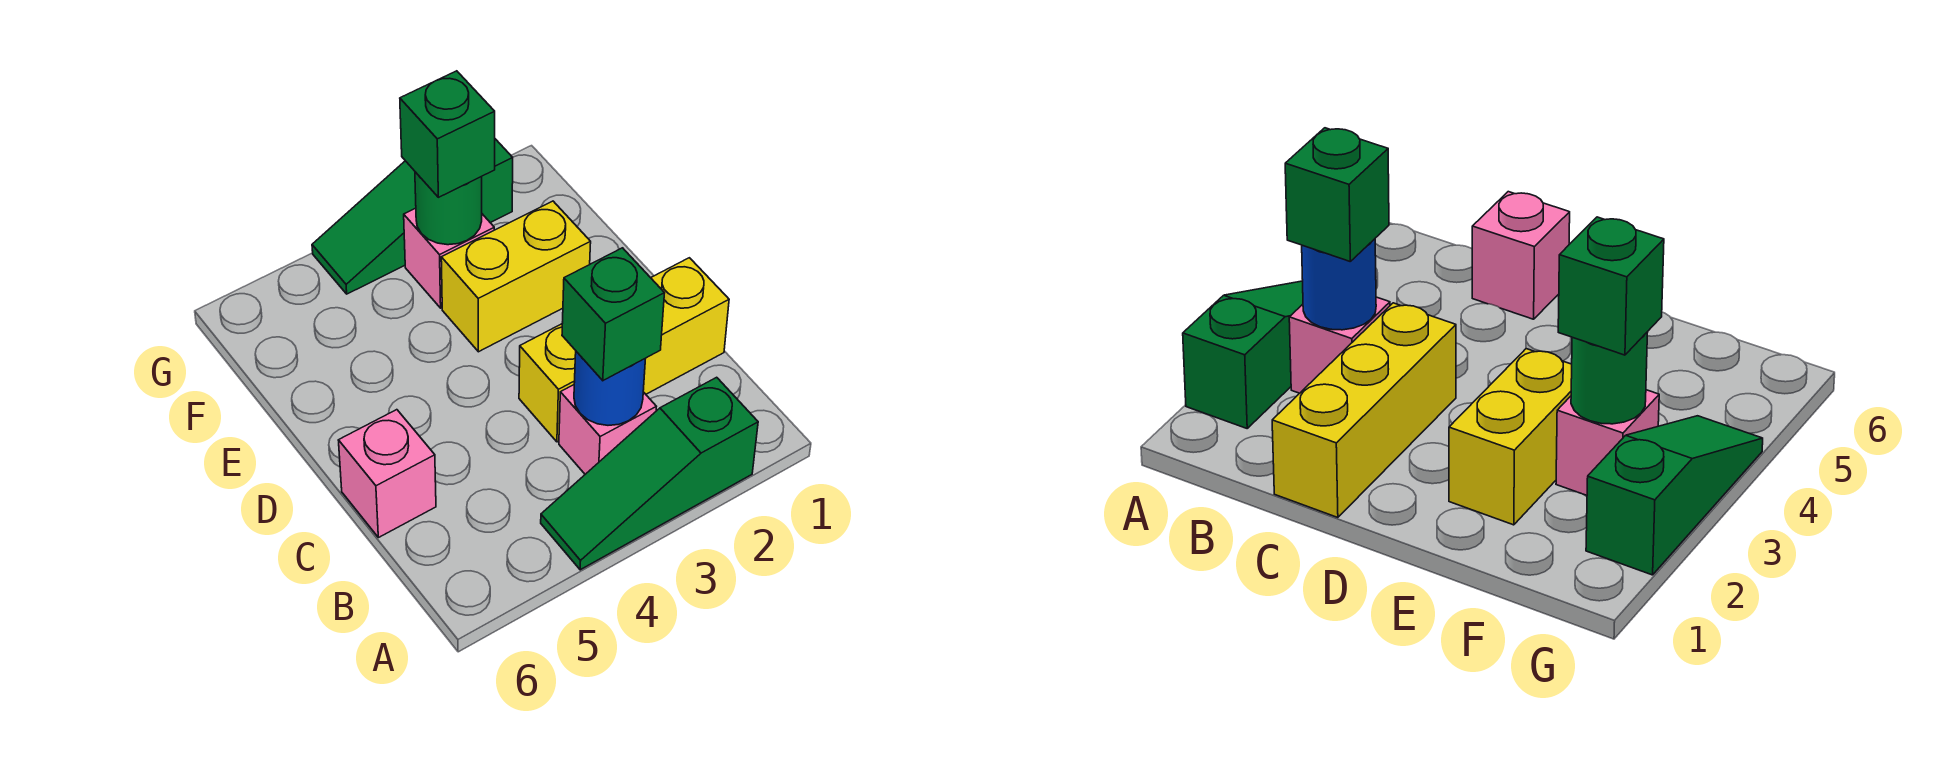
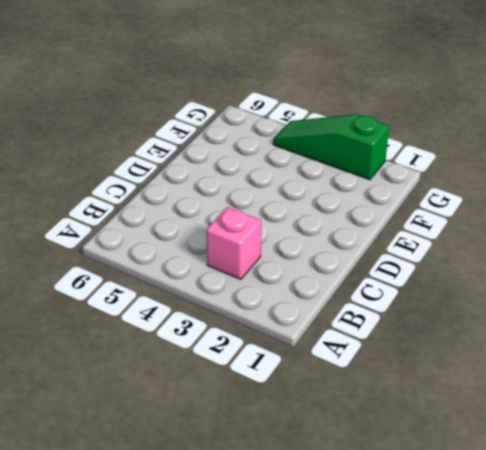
none -> green 1x3 slope [541,377,758,570]
none -> yellow 1x3 brick [519,258,729,442]

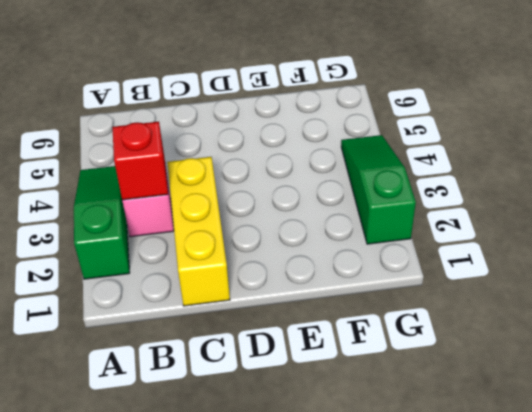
red 1x1 brick [112,122,168,200] -> blue 1x1 round brick [574,352,646,425]
none -> pink 1x1 brick [338,410,436,538]
none -> yellow 1x2 brick [441,201,591,352]

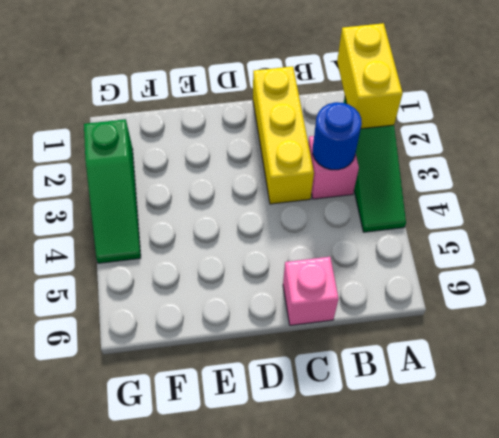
yellow 1x2 brick [337,23,403,129] -> yellow 1x2 brick moved to [441,201,591,352]
none -> pink 1x1 brick [404,208,494,308]
none -> green 1x1 round brick [415,172,482,245]

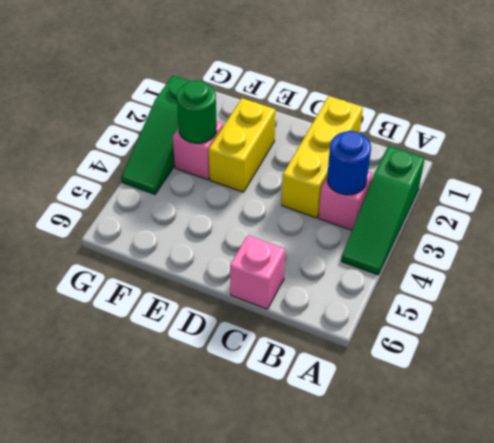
none -> green 1x1 brick [562,248,664,380]
none -> green 1x1 brick [400,71,495,197]

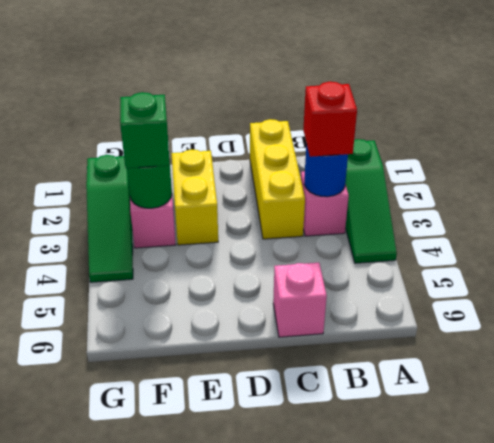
red 1x1 brick [303,82,357,157] -> green 1x1 brick [562,248,664,380]

